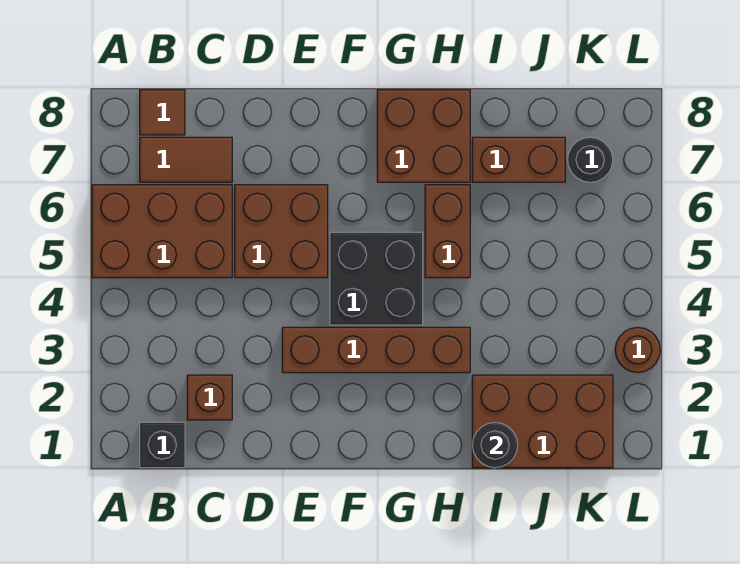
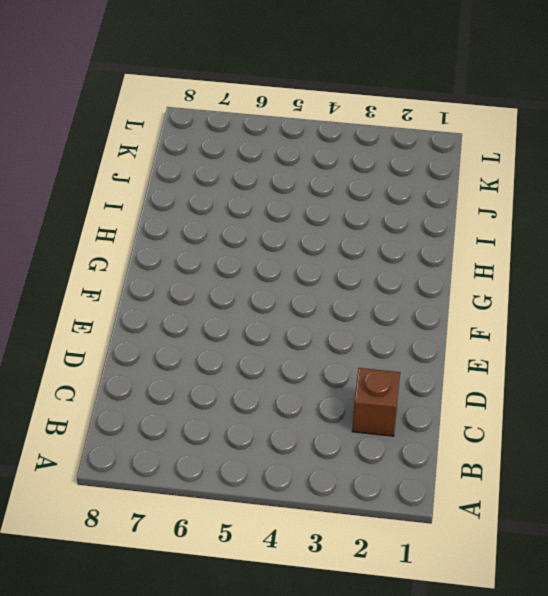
none -> brown 2x3 brick [92,185,232,278]
none -> black 1x1 brick [140,422,185,468]
none -> brown 1x2 tile [140,137,232,182]

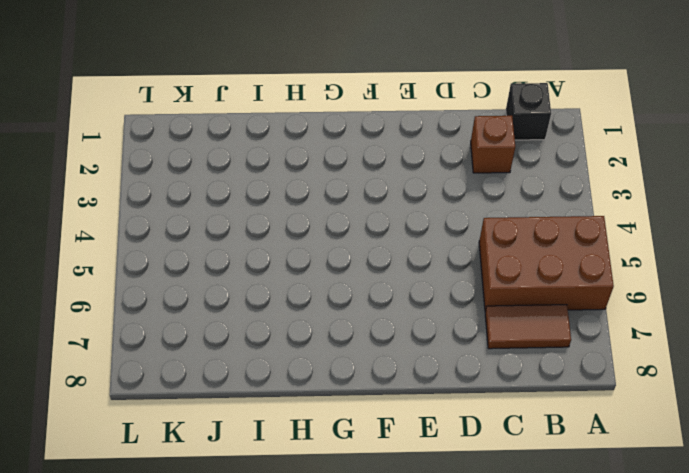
none -> brown 1x1 tile [140,90,185,135]
none -> brown 2x2 brick [235,185,328,278]
none -> brown 1x4 brick [282,327,470,373]

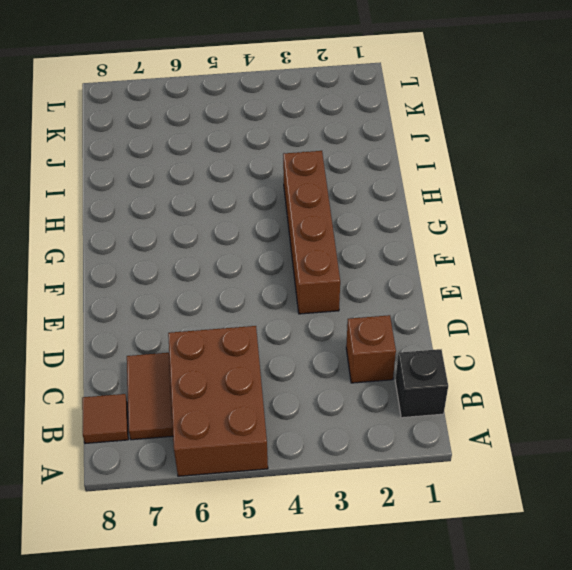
none -> brown 2x2 brick [235,185,328,278]
none -> black 2x2 brick [330,232,423,325]
none -> brown 2x2 brick [377,90,470,182]

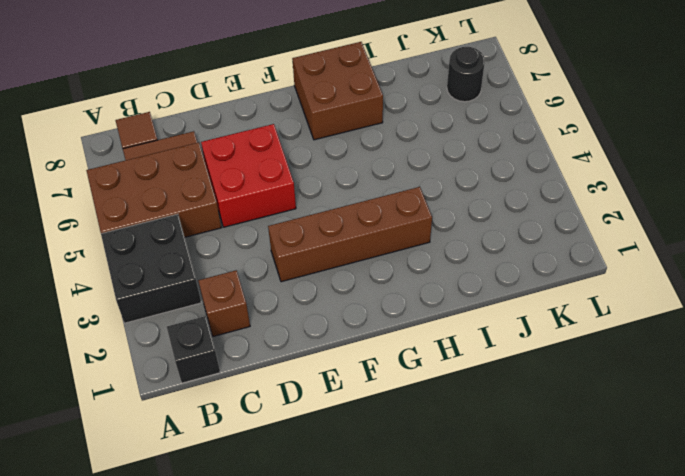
black 2x2 brick [101,214,201,323] -> black 2x2 brick moved to [330,232,423,325]
red 2x2 brick [201,124,296,227] -> brown 2x2 brick [235,185,328,278]
none -> brown 1x2 brick [425,185,470,278]
none -> brown 2x3 brick [472,375,613,468]
none -> brown 1x2 brick [472,137,565,182]

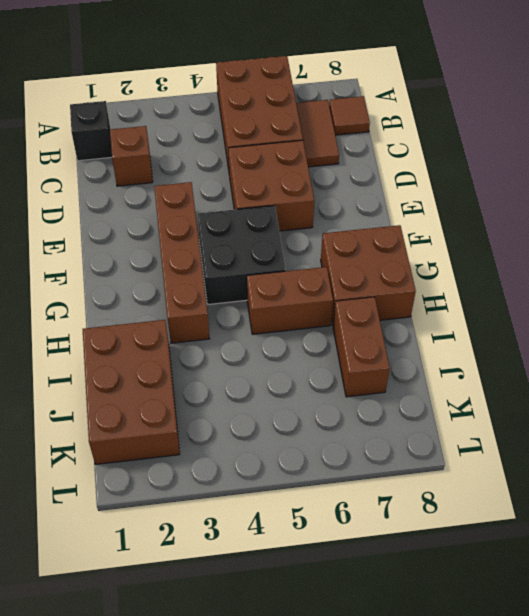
none -> black 1x1 round brick [568,137,613,182]
none -> brown 1x1 round brick [615,327,660,373]
none -> black 1x1 round brick [473,423,518,468]

